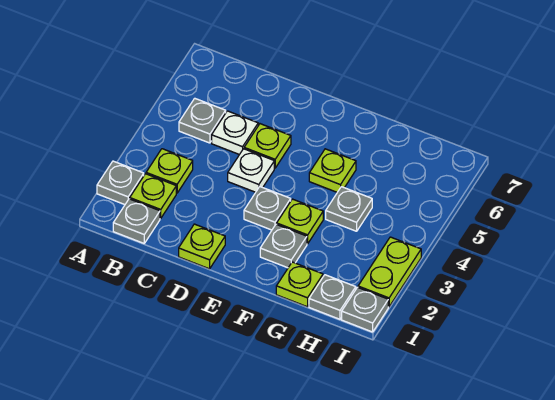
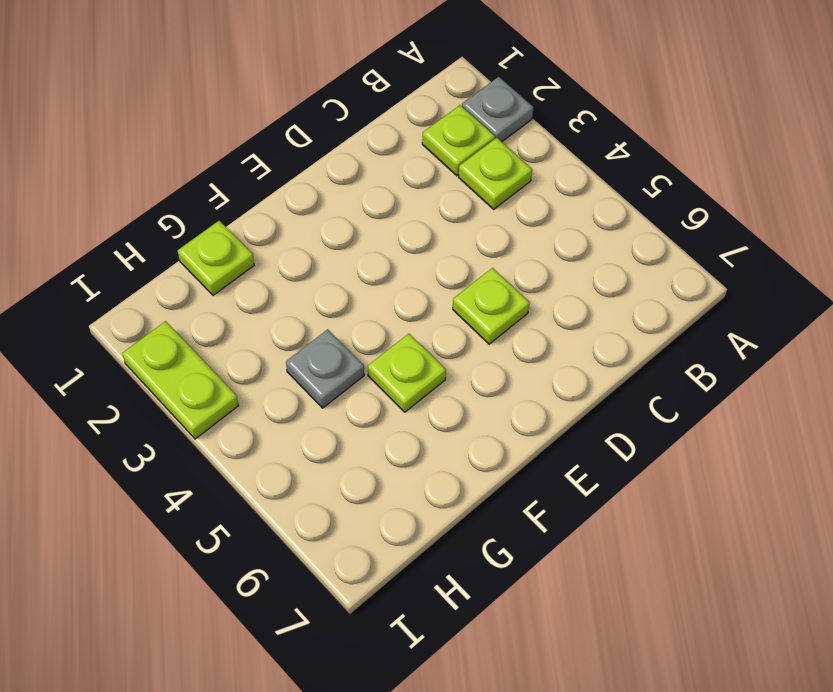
none -> grey 1x1 plate [113,199,160,243]
none -> grey 1x1 plate [179,98,226,143]
none -> white 1x1 plate [212,111,258,154]

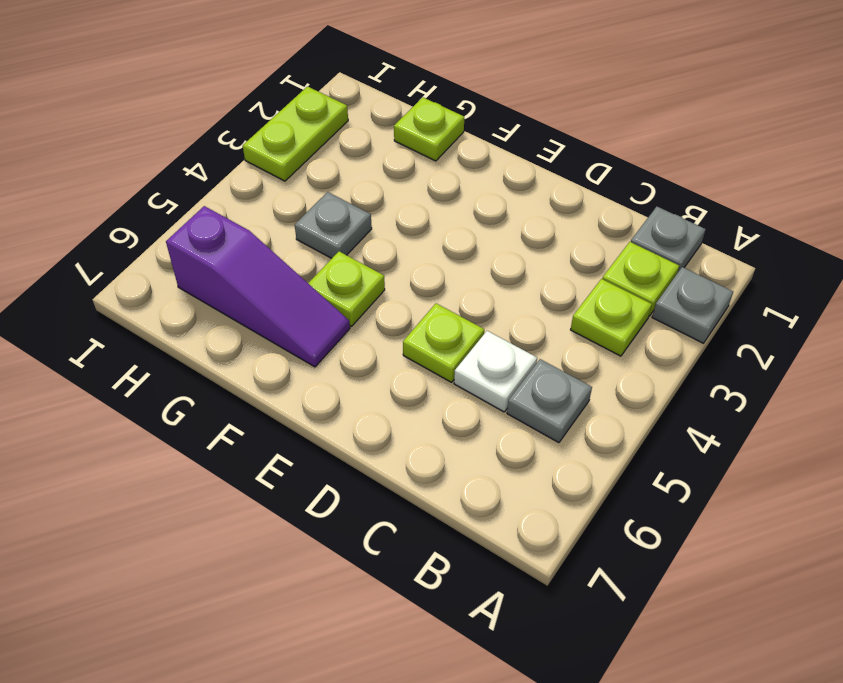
purple 1x3 slope [166,206,350,367] -> none
none -> lime 1x1 plate [179,224,225,269]
none -> white 1x1 plate [228,149,274,192]
none -> grey 1x1 plate [244,187,291,230]

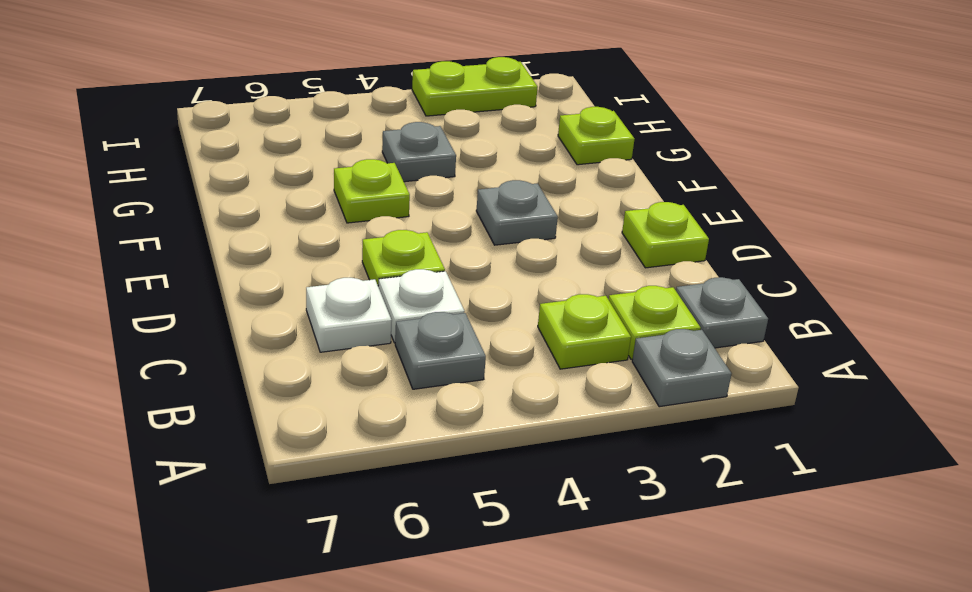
white 1x1 plate [306,278,392,352] -> white 1x1 plate moved to [228,149,274,192]
none -> grey 1x1 plate [260,224,307,268]
none -> lime 1x1 plate [277,199,323,244]
none -> grey 1x1 plate [309,275,356,319]

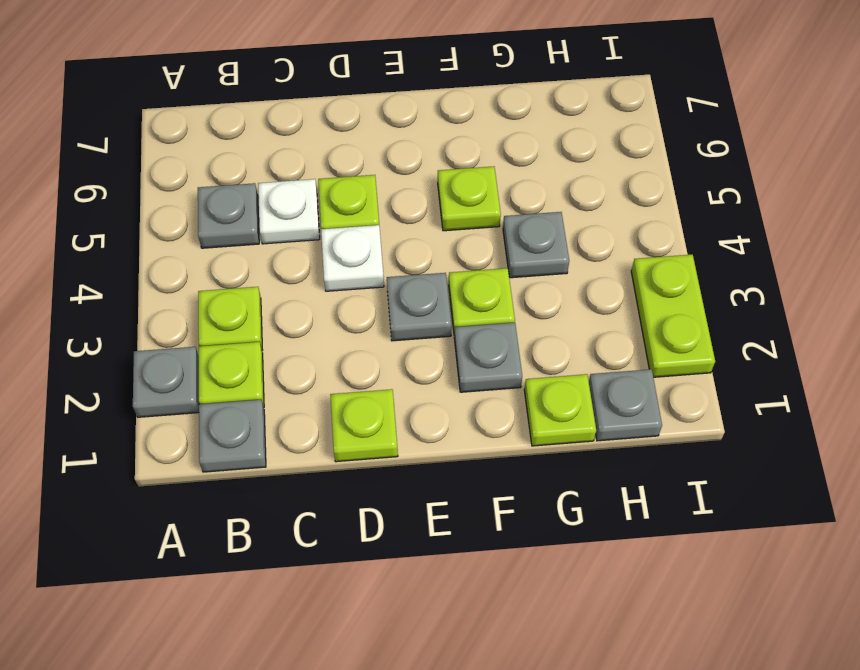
none -> grey 1x1 plate [342,287,388,332]

